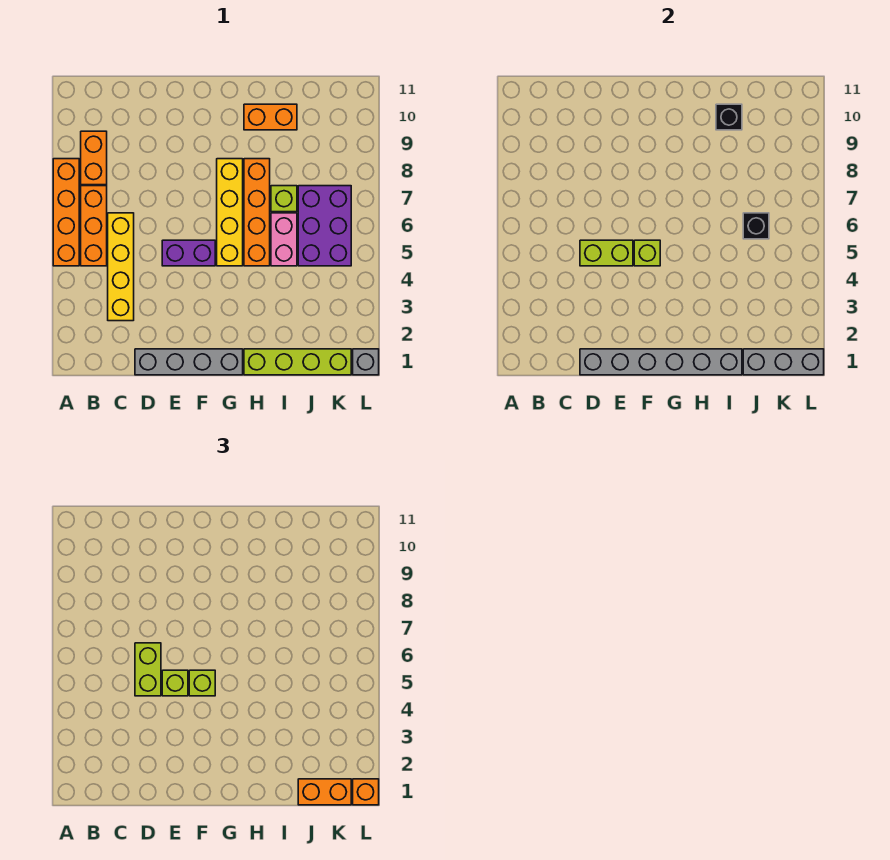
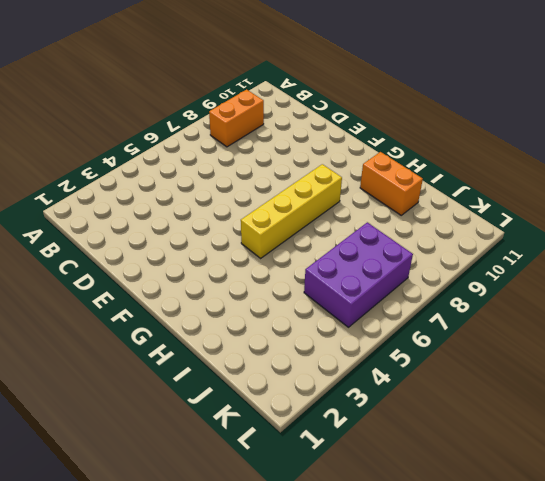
none -> orange 1x4 brick [53,159,79,266]
none -> orange 1x3 brick [81,186,107,266]
none -> yellow 1x4 brick [108,213,134,321]

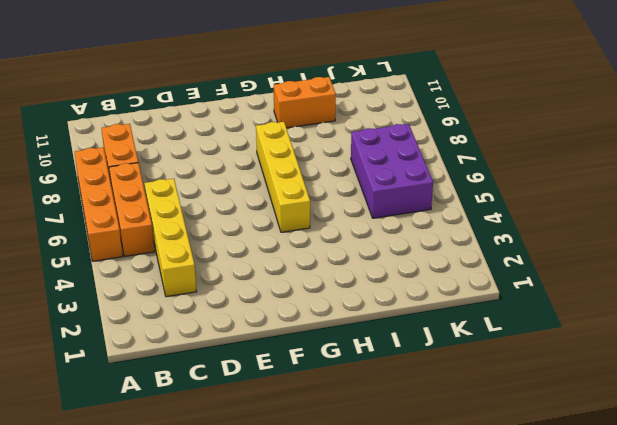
none -> grey 1x4 brick [135,349,243,375]
none -> purple 1x2 brick [162,240,215,266]
none -> lime 1x4 brick [244,349,351,375]

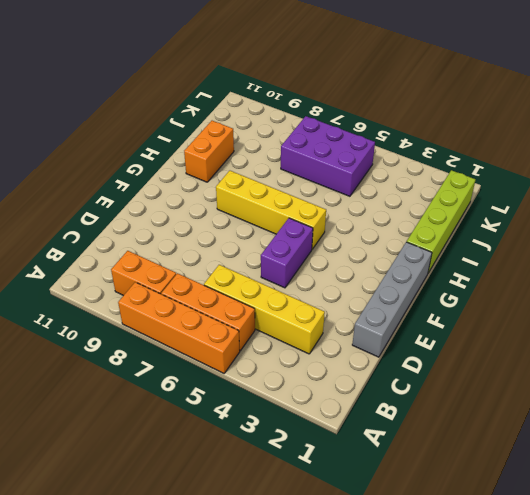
none -> orange 1x4 brick [244,159,270,266]
none -> pink 1x2 brick [271,213,297,266]
none -> lime 1x1 brick [271,186,297,212]

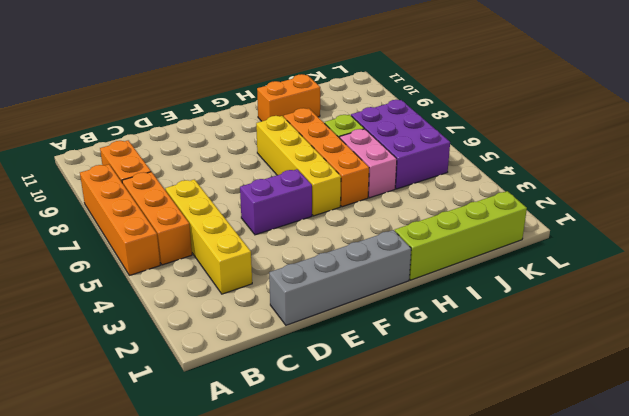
none -> grey 1x1 brick [353,349,379,375]
none -> grey 1x6 brick [580,349,742,375]
none -> lime 1x2 brick [580,240,633,266]

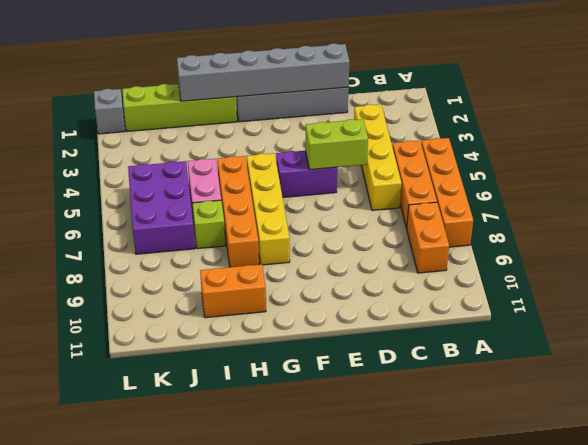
none -> lime 1x1 brick [634,240,660,266]
none -> black 1x1 brick [716,104,742,130]
none -> grey 1x3 brick [743,349,824,375]

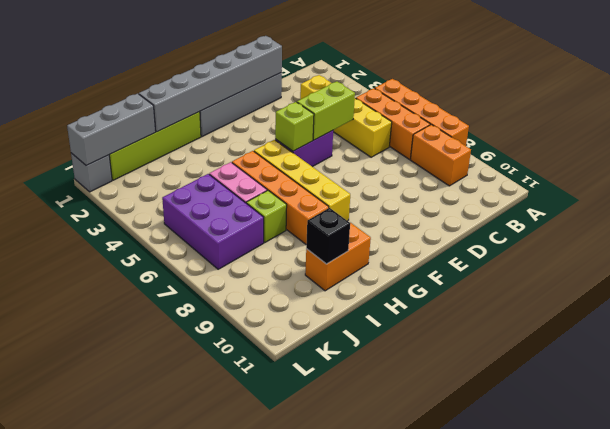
none -> black 1x1 brick [743,213,769,239]
none -> lime 1x2 brick [135,643,161,696]
none -> lime 1x1 brick [162,670,188,696]

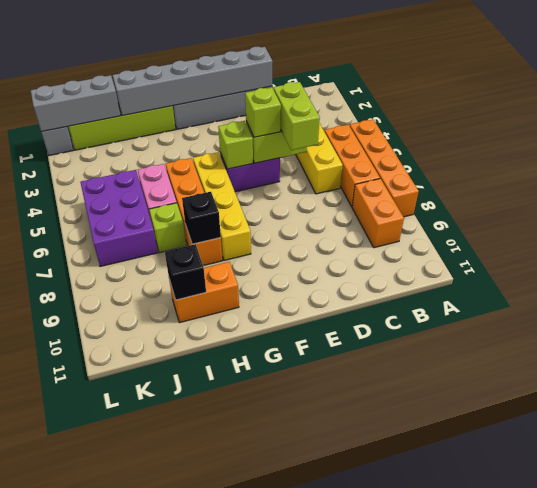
black 1x1 brick [182,192,221,244] -> black 1x1 brick moved to [743,213,769,239]
none -> lime 1x1 brick [189,670,215,696]
none -> orange 1x2 brick [298,779,351,805]
none -> orange 1x1 brick [353,779,379,805]

